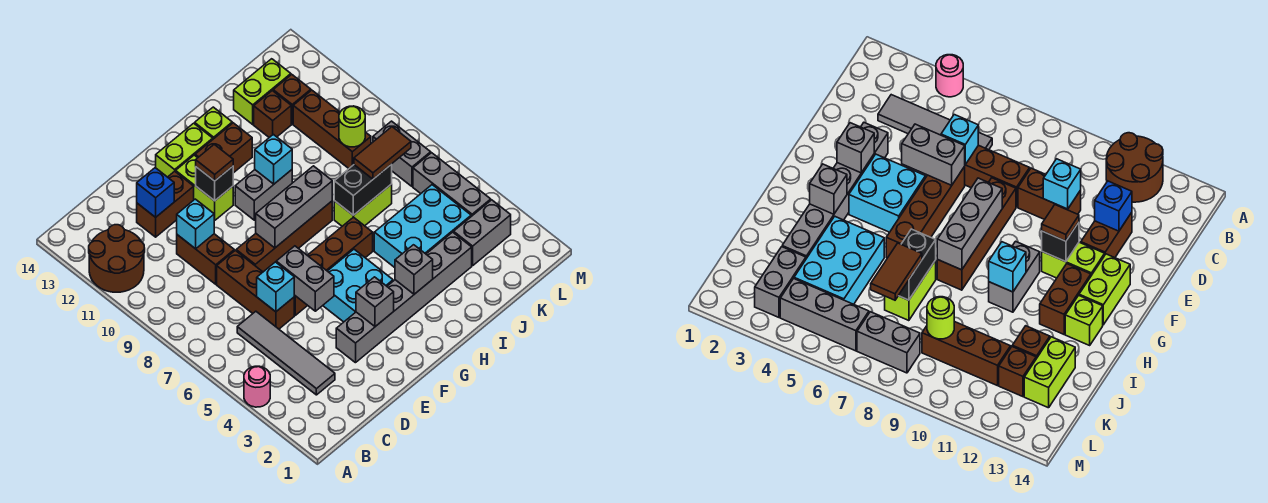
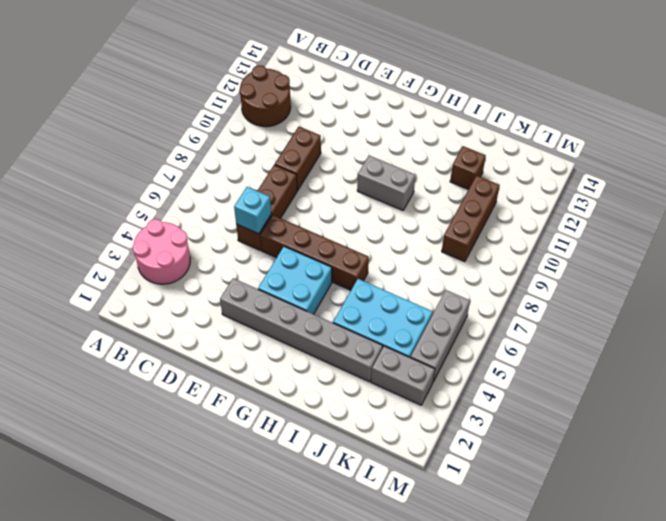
pink 2x2 round brick [133,219,190,284] -> pink 1x1 round brick [244,366,270,407]
none -> grey 1x4 tile [237,311,335,395]
none -> brown 1x2 brick [137,171,194,237]
none -> brown 1x4 brick [236,201,332,272]
none -> lime 1x2 brick [176,155,233,220]

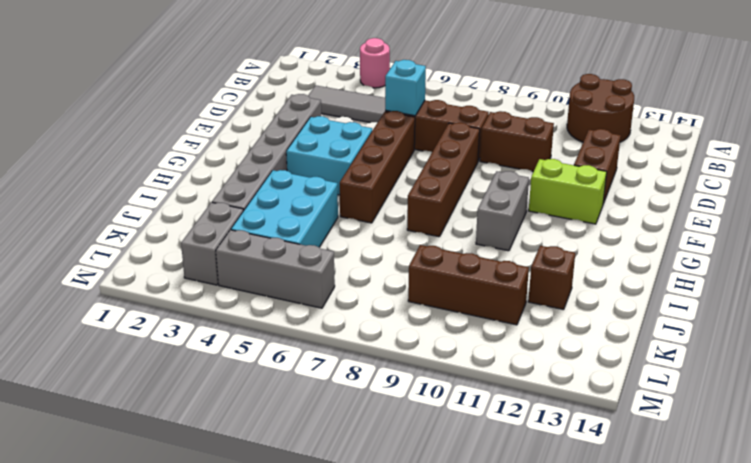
none -> lime 1x2 brick [156,123,213,177]
none -> brown 1x2 brick [195,123,252,173]
none -> lime 1x1 brick [195,107,232,139]
none -> lime 1x2 brick [334,184,392,226]

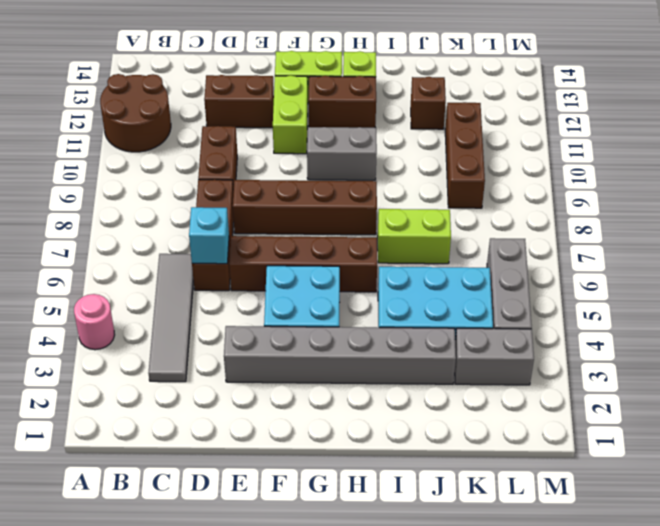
none -> lime 1x2 brick [234,59,291,124]
none -> brown 1x1 brick [273,75,311,124]
none -> grey 1x2 brick [373,121,431,186]
none -> cyan 1x1 brick [177,199,215,249]

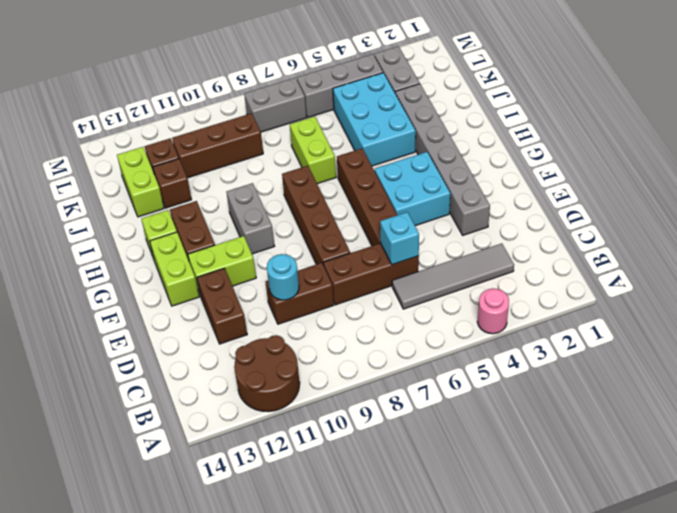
cyan 1x1 round brick [267,254,299,300] -> cyan 1x1 brick [177,199,215,249]
none -> blue 1x1 brick [137,168,174,217]
none -> grey 1x2 brick [276,246,334,311]
none -> grey 1x1 brick [356,277,394,327]
none -> grey 1x3 brick [256,166,332,248]

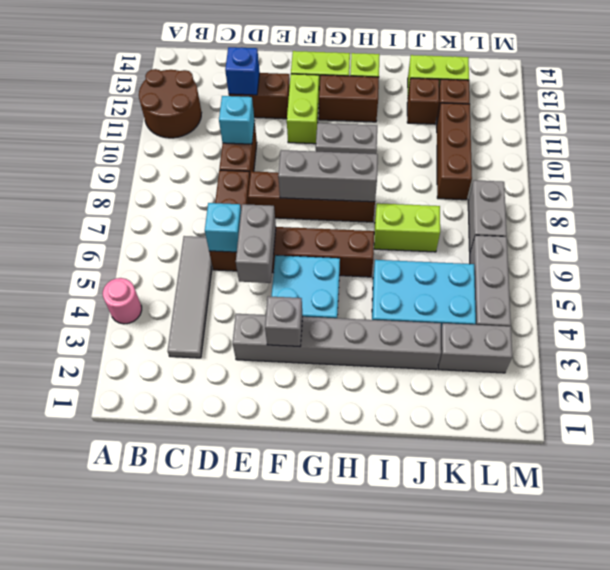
none -> black 1x1 brick [196,166,233,201]
none -> grey 1x1 brick [395,245,433,294]
none -> cyan 1x1 brick [255,134,292,184]
none -> black 1x2 brick [334,164,392,215]

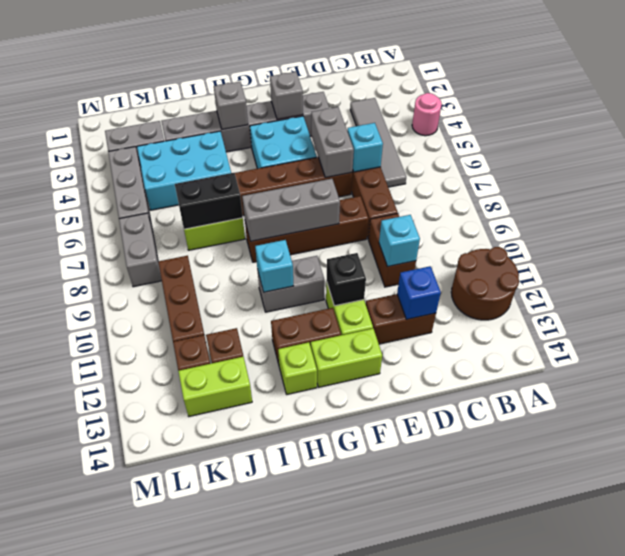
none -> lime 1x1 round brick [339,106,365,147]
none -> brown 1x1 tile [196,144,233,181]
none -> brown 1x2 tile [354,127,411,179]

